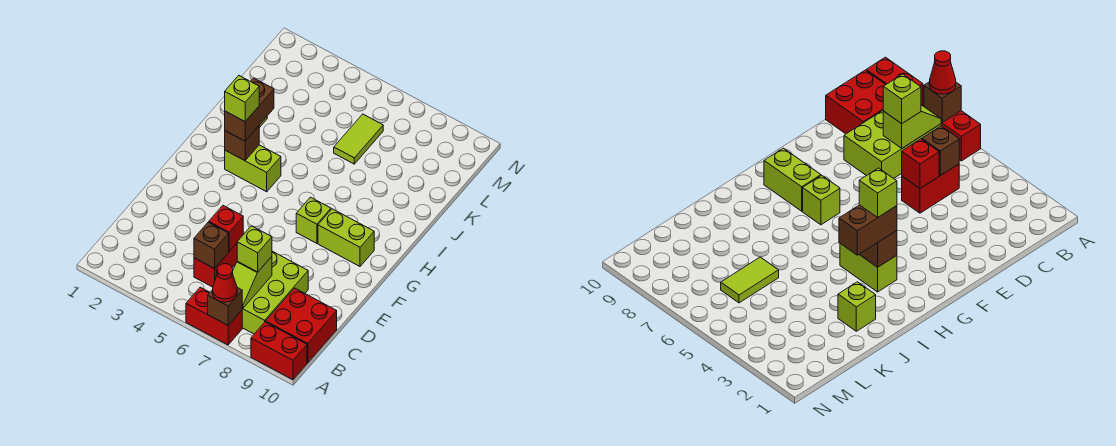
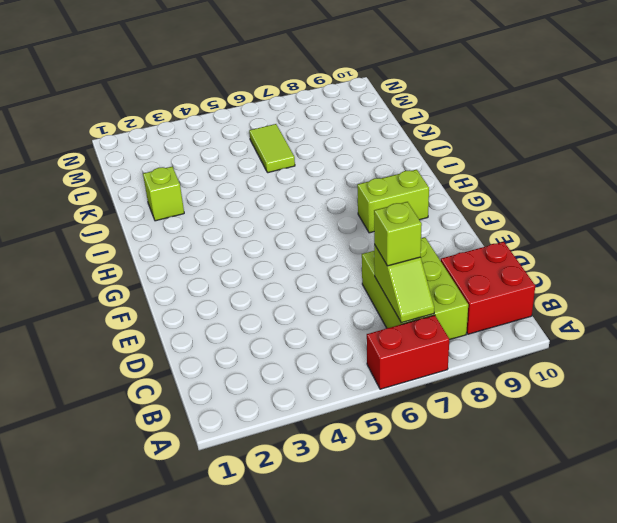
none -> red 1x2 brick [251,322,307,380]
none -> red 1x2 brick [194,244,237,287]
none -> lime 1x1 brick [296,197,331,243]

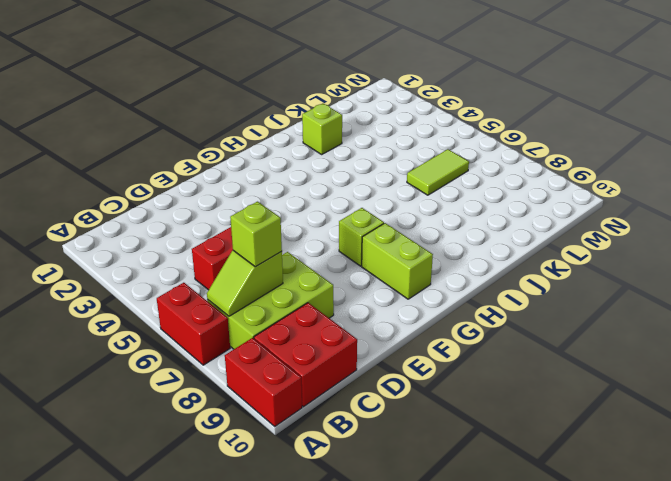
none -> lime 1x2 brick [225,145,281,192]
none -> brown 1x1 brick [208,288,242,325]
none -> brown 1x1 brick [194,222,229,269]

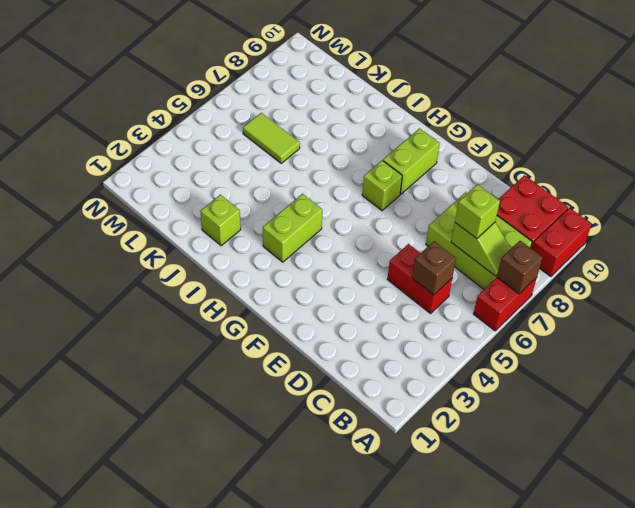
none -> red 1x1 brick [209,206,243,251]
none -> brown 1x1 brick [225,126,259,161]
none -> red 1x1 cone [213,264,237,302]

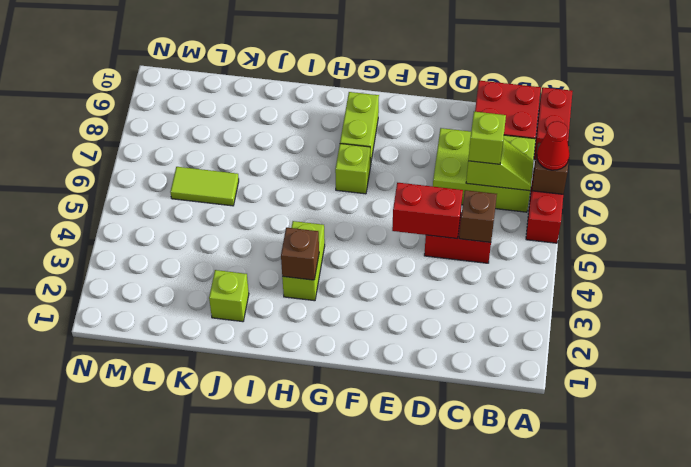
red 1x2 brick [392,183,463,239] -> red 1x1 brick [209,206,243,251]
none -> brown 1x2 brick [225,78,274,141]
none -> lime 1x1 brick [225,76,259,122]

